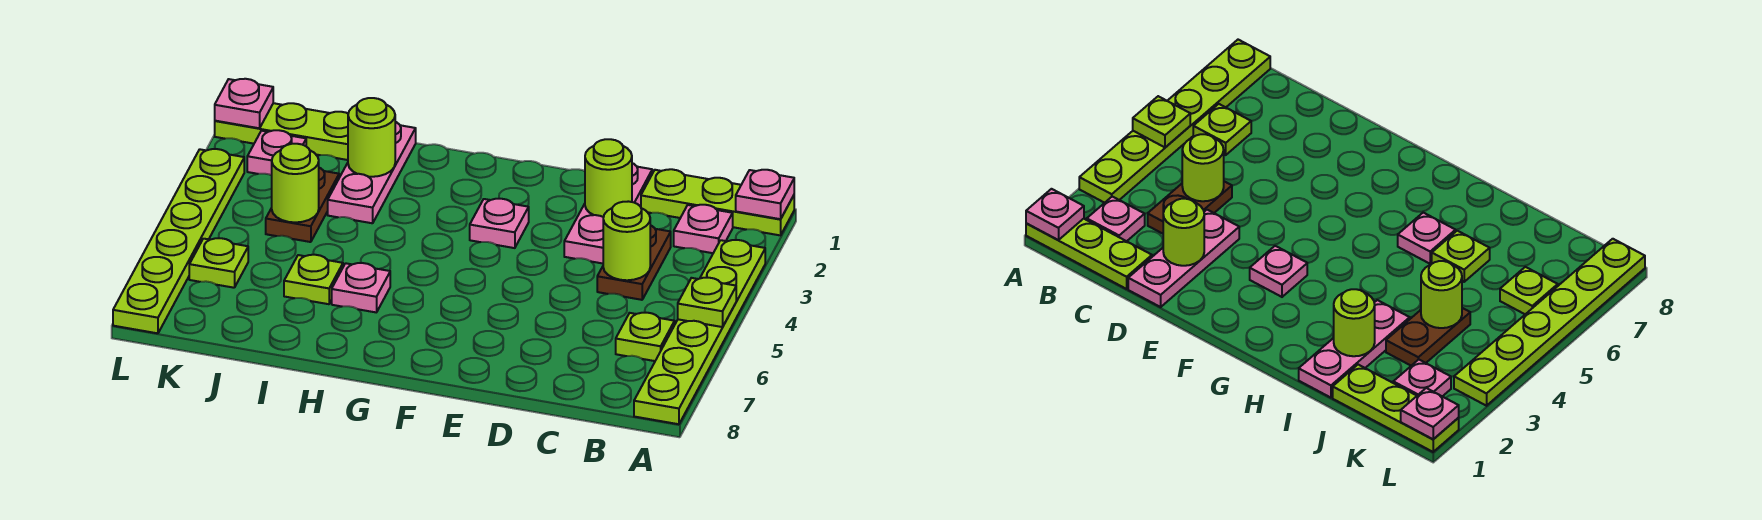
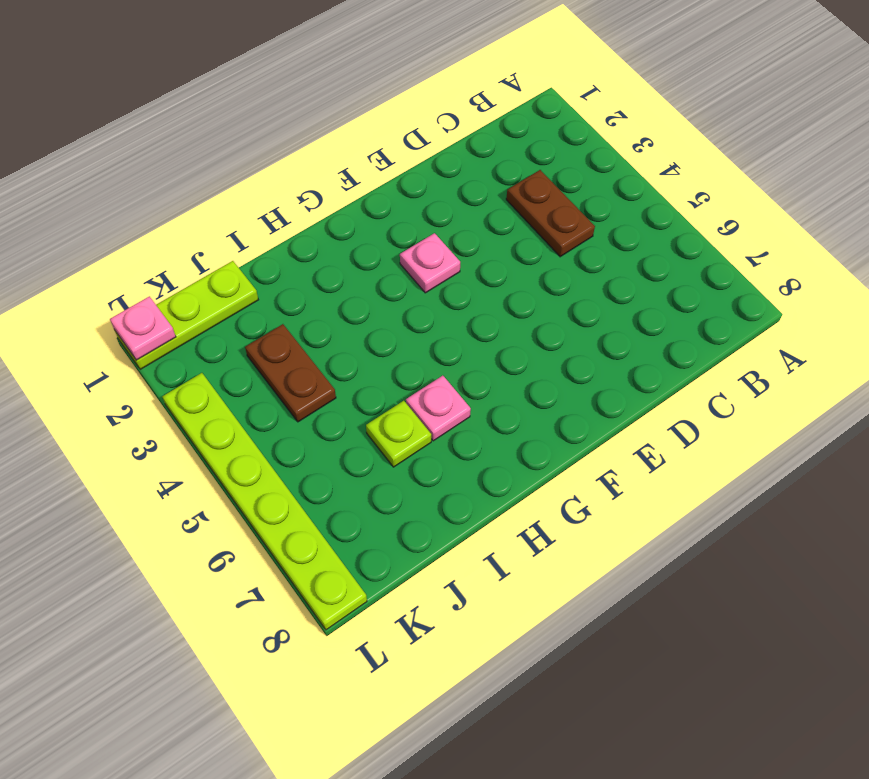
none -> lime 1x3 plate [641,169,794,235]
none -> lime 1x6 plate [634,240,765,424]
none -> pink 1x1 plate [674,205,733,253]

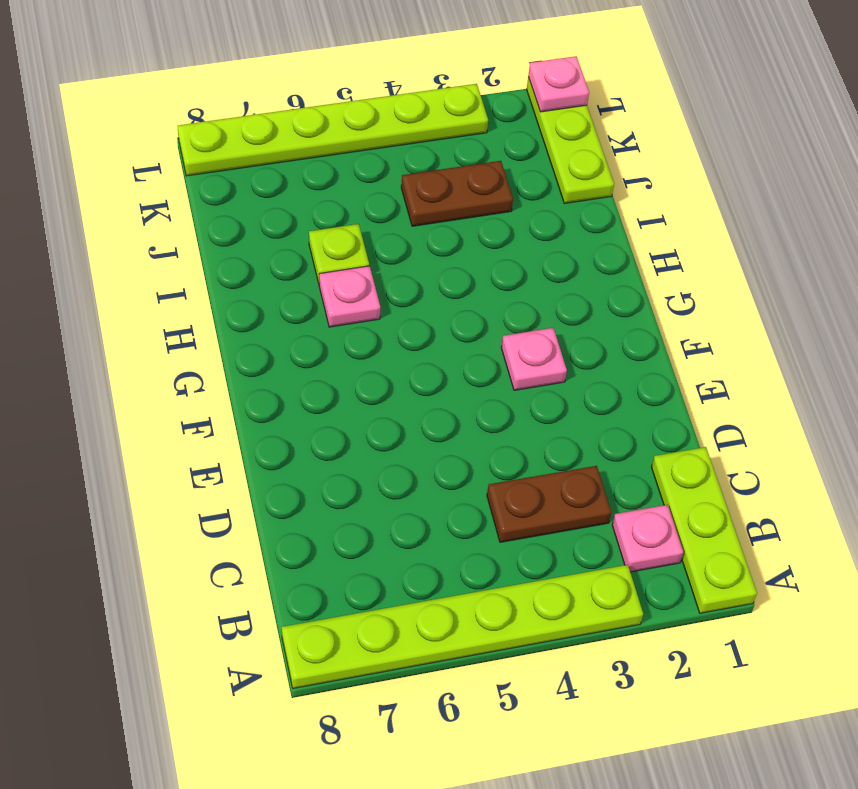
none -> lime 1x1 plate [616,313,675,361]
none -> pink 1x3 plate [564,163,652,263]
none -> pink 1x3 plate [328,122,416,223]

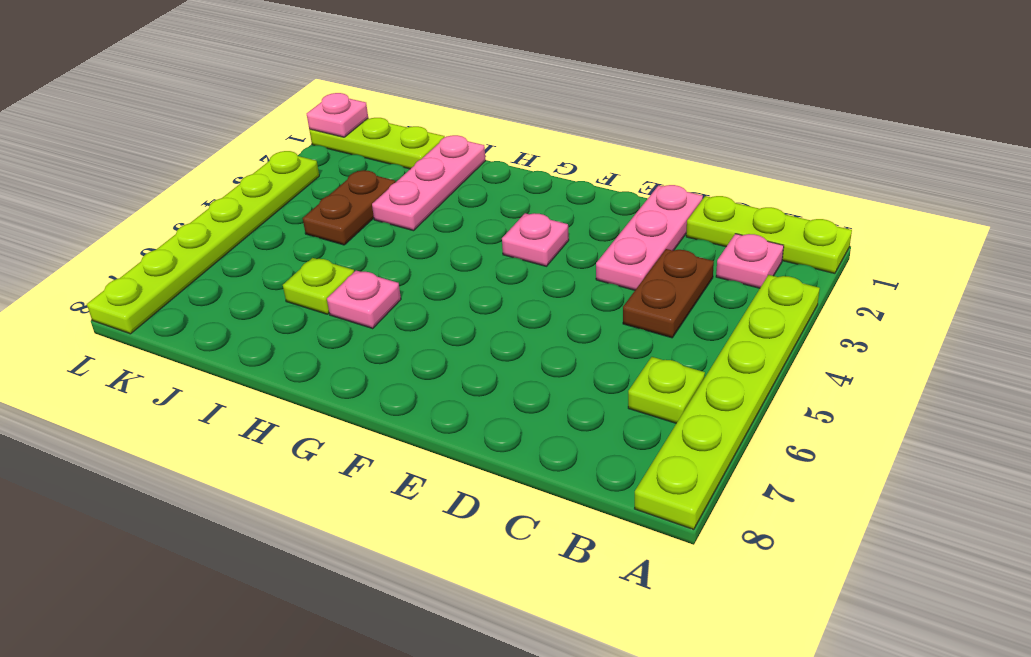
none -> pink 1x1 plate [247,130,306,175]
none -> lime 1x1 plate [189,238,248,288]
none -> pink 1x1 plate [736,170,794,219]

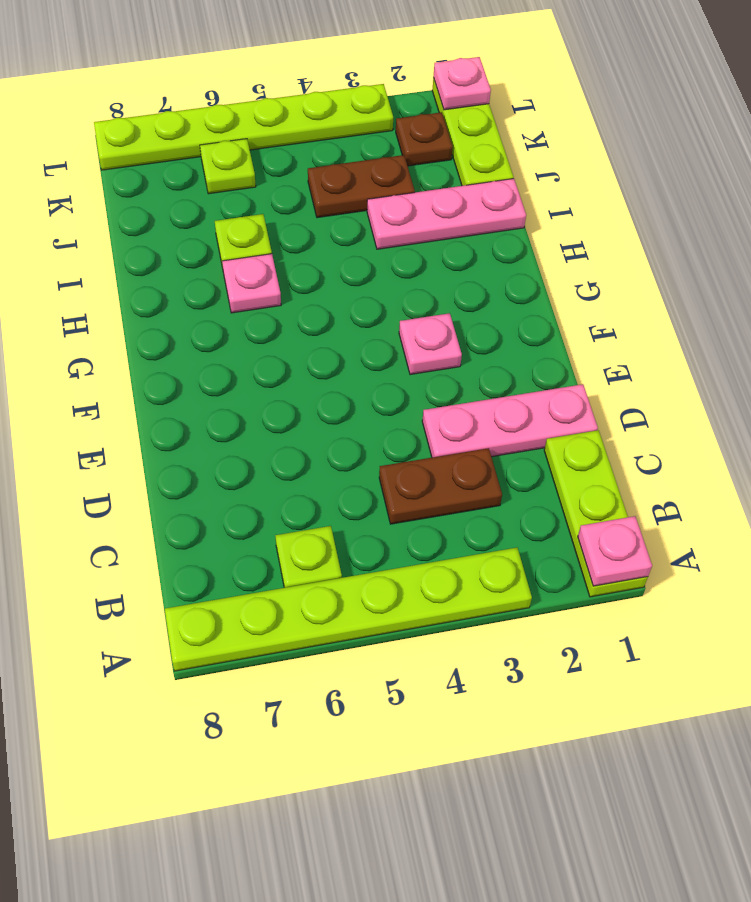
brown 1x1 plate [396,112,453,166] -> pink 1x1 plate [247,130,306,175]
none -> pink 1x1 plate [674,205,733,253]
none -> lime 1x1 plate [678,278,736,327]
none -> lime 1x1 round brick [603,201,650,280]

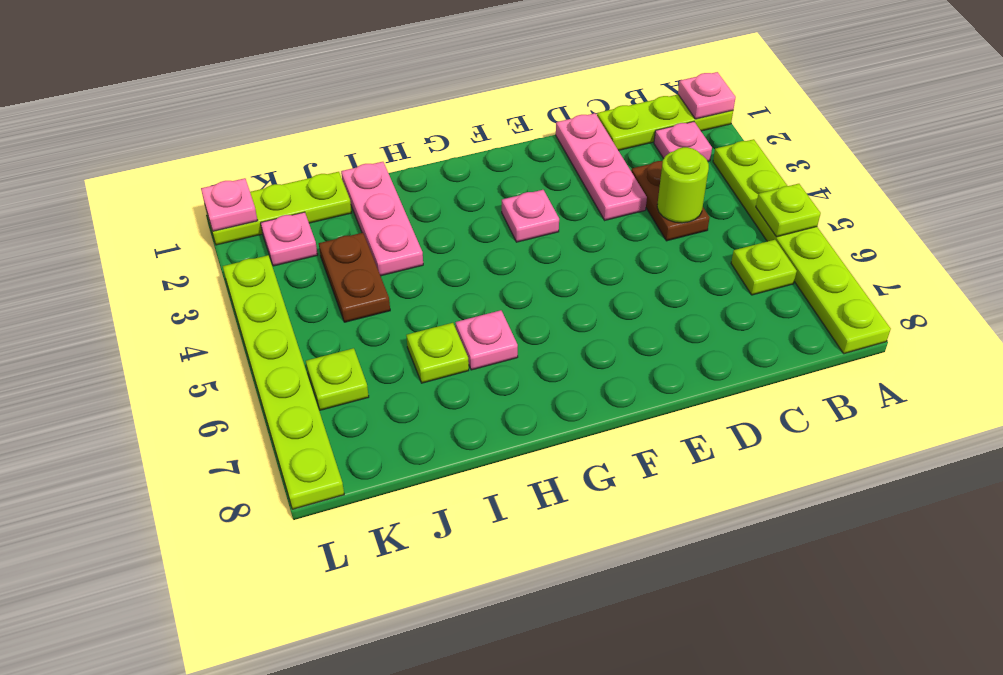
none -> lime 1x1 round brick [585,139,632,217]
none -> lime 1x1 round brick [348,98,395,177]
none -> lime 1x1 round brick [272,144,319,222]

